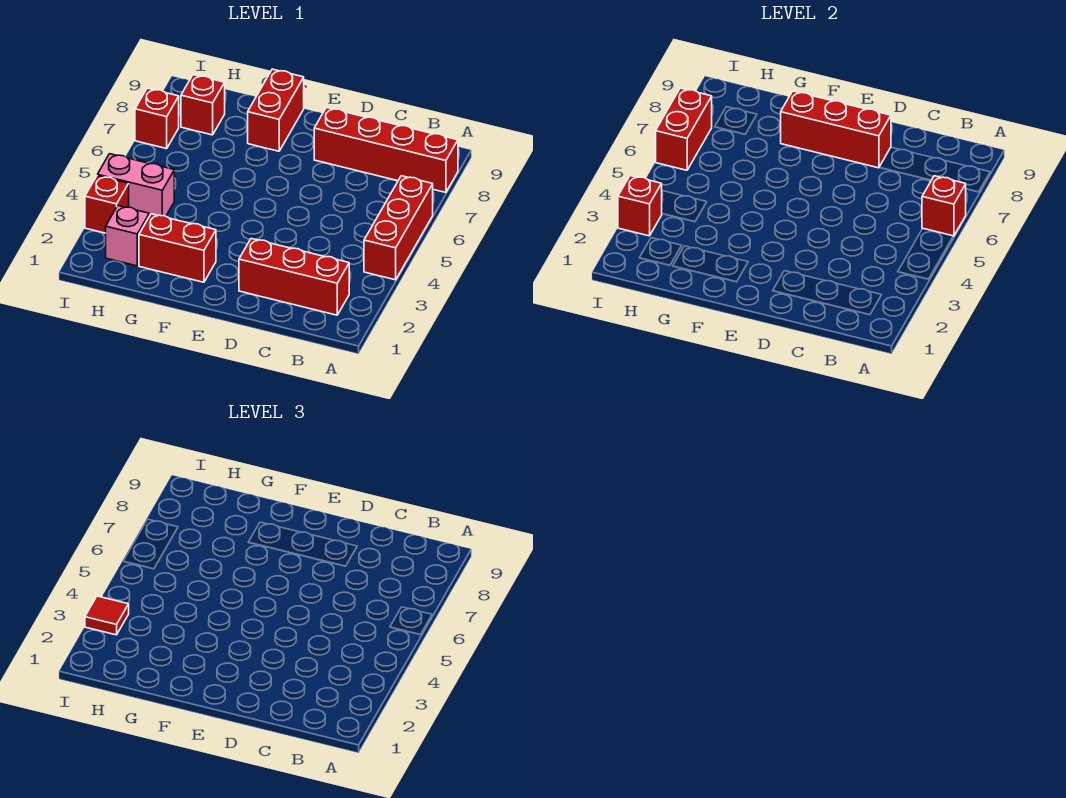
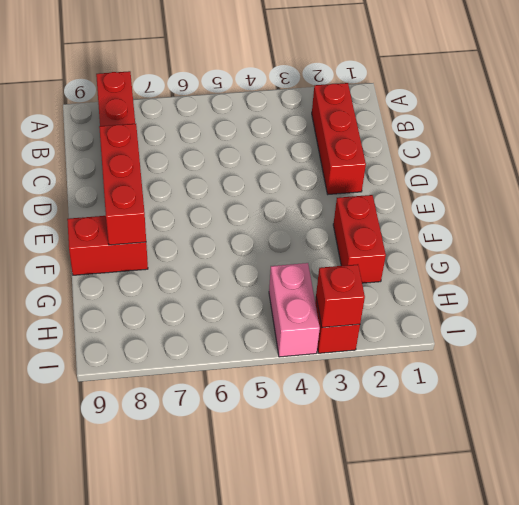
none -> red 1x3 brick [364,176,433,280]
none -> pink 1x1 brick [106,206,149,266]
none -> red 1x1 brick [181,75,225,135]

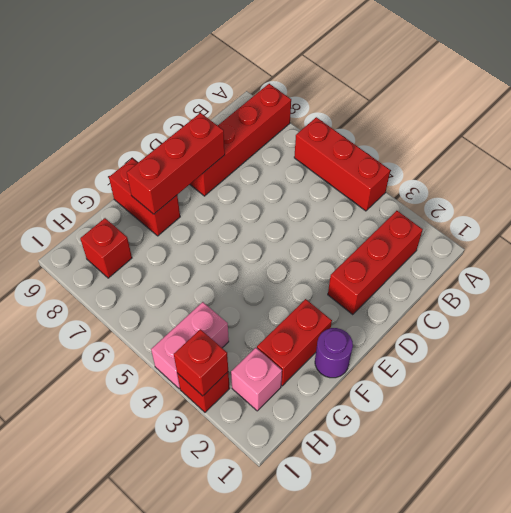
purple 1x1 round brick [315,328,353,378] -> none
none -> red 1x1 brick [135,88,179,149]
none -> red 1x1 brick [922,176,966,236]
none -> red 1x2 brick [656,88,712,170]

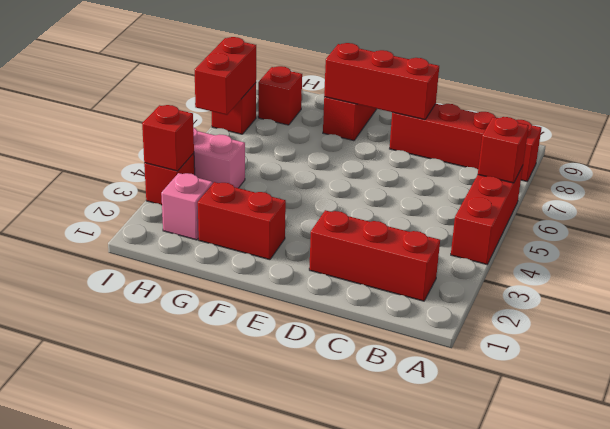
none -> red 1x1 tile [85,596,129,635]

